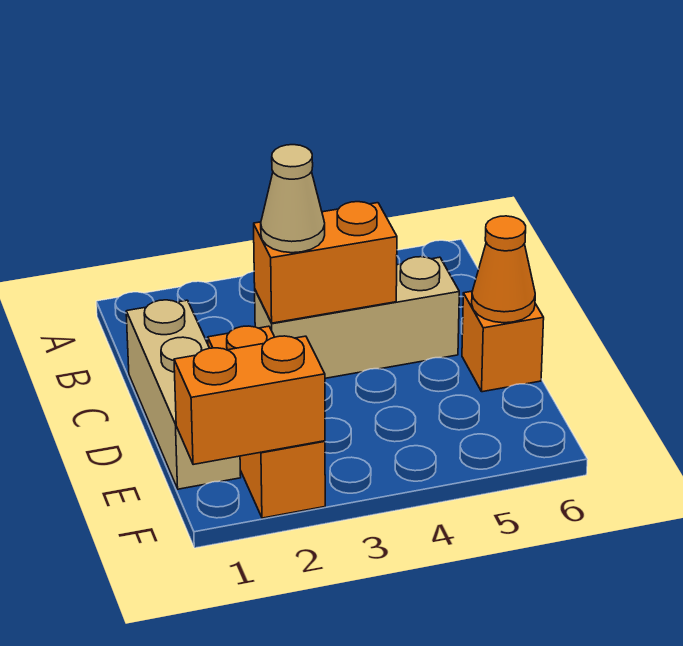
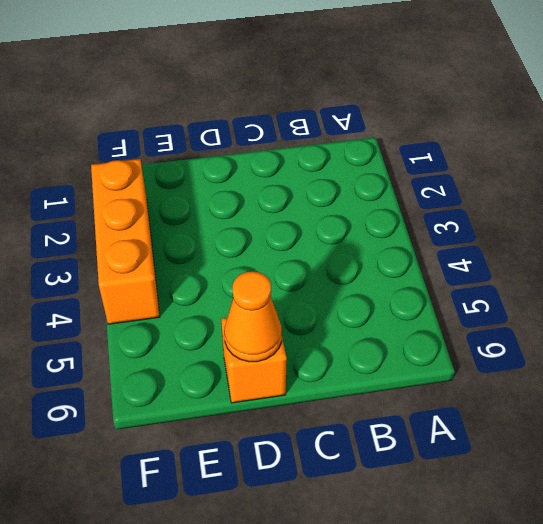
orange 1x3 brick [91,159,160,324] -> orange 1x3 brick turned to [208,326,325,518]
none -> tan 1x3 brick [126,300,241,489]
none -> tan 1x3 brick [255,257,459,378]

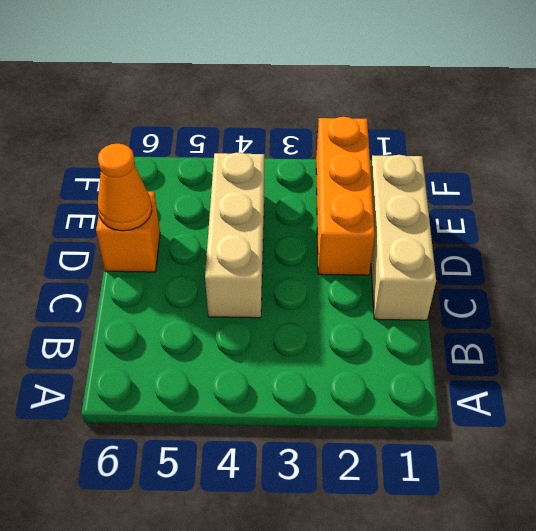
tan 1x3 brick [205,153,264,318] -> tan 1x3 brick turned to [255,257,459,378]
none -> orange 1x2 brick [254,202,397,323]
none -> orange 1x2 brick [174,336,325,465]

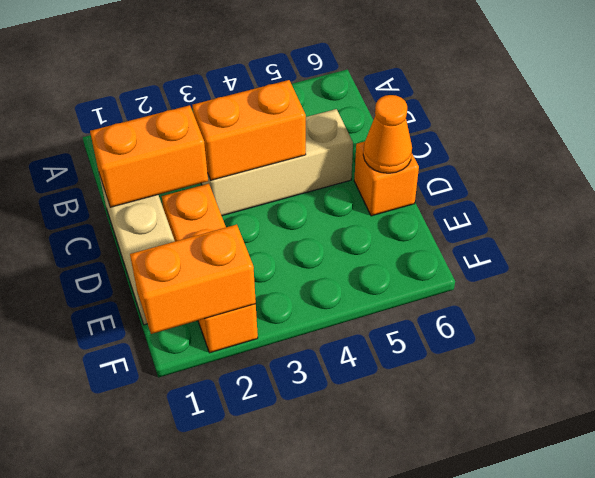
orange 1x2 brick [90,105,208,207] -> none
none -> tan 1x1 cone [261,145,325,253]

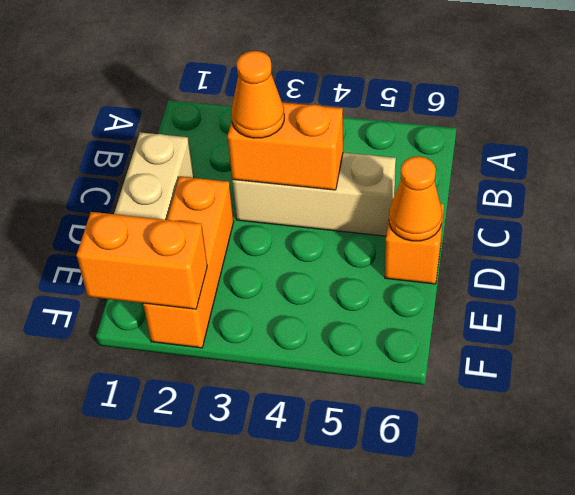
orange 1x1 cone [231,51,284,138] -> tan 1x1 cone [261,145,325,253]

